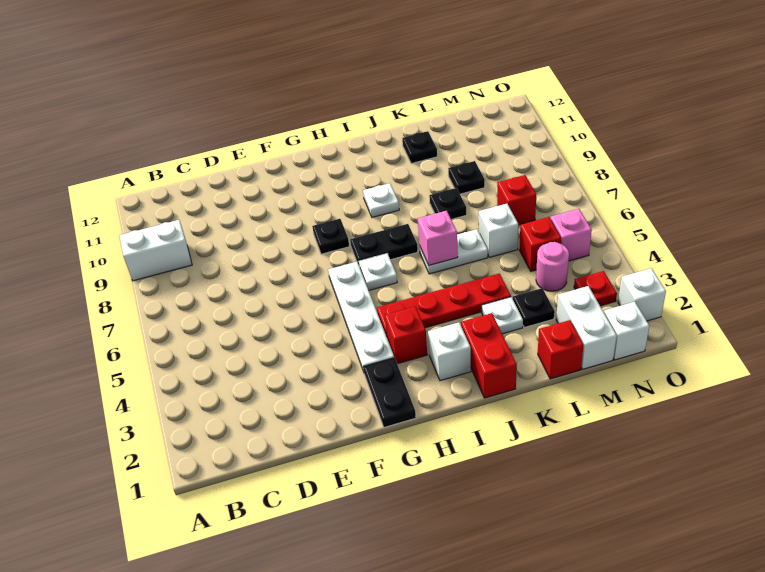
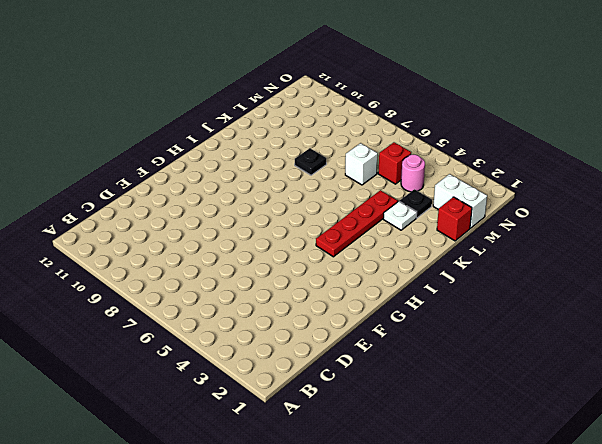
none -> white 1x2 brick [119,220,192,281]
none -> black 1x2 plate [363,358,416,427]
none -> white 1x4 plate [328,262,394,371]

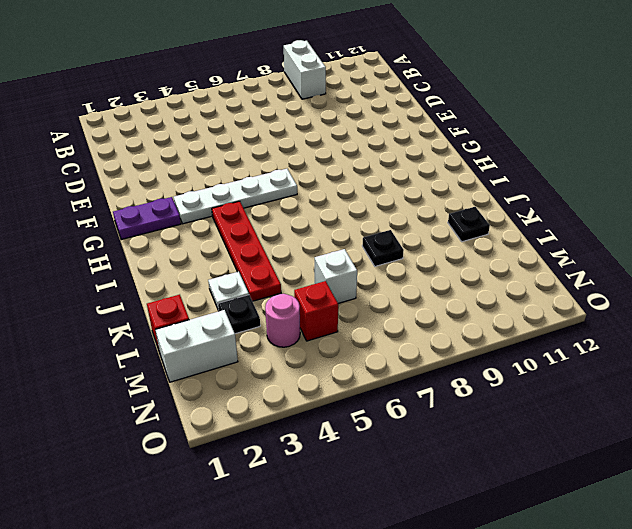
purple 1x2 plate [113,197,181,240] -> black 1x2 plate [363,358,416,427]
none -> black 1x1 plate [312,219,349,254]
none -> red 1x1 brick [385,306,427,364]
none -> white 1x1 plate [359,253,397,290]

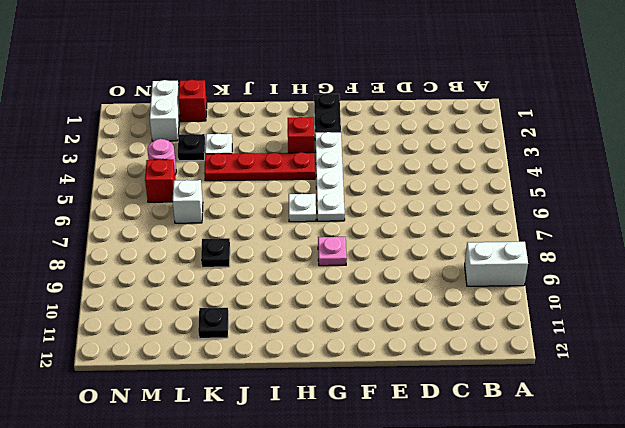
pink 1x1 plate [318,237,347,266] -> black 1x1 plate [312,219,349,254]
none -> black 1x2 plate [350,224,418,265]
none -> white 1x1 brick [428,322,471,381]
none -> white 1x1 plate [363,183,399,217]

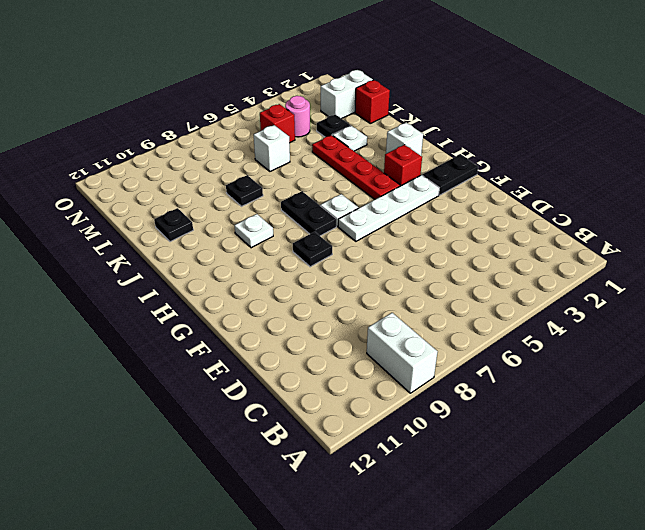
none -> red 1x2 brick [461,313,517,398]
none -> white 1x2 plate [419,229,488,274]
none -> black 1x1 plate [448,161,485,194]

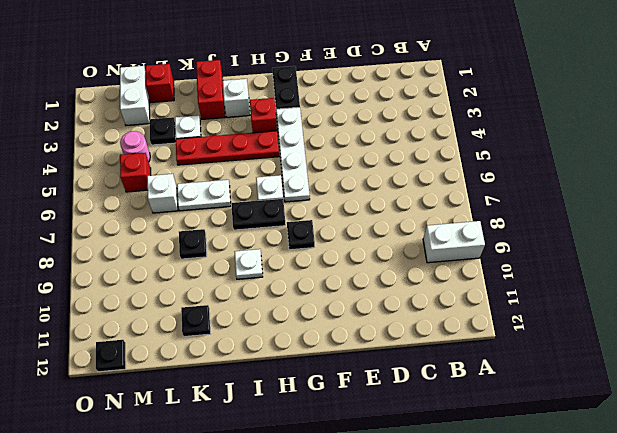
black 1x1 plate [96,340,126,372] -> black 1x1 plate moved to [448,161,485,194]
none -> red 1x1 brick [497,175,536,225]
none -> white 1x1 brick [604,302,649,360]
none -> red 1x1 plate [574,271,617,306]

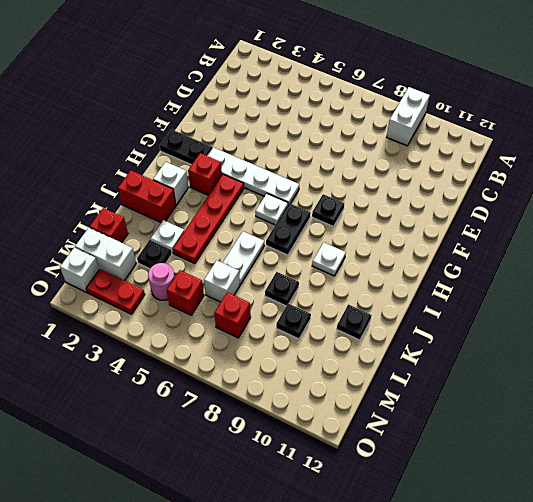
red 1x2 plate [86,269,145,314] -> red 1x1 plate [574,271,617,306]
none -> pink 1x1 brick [550,209,592,261]
none -> white 1x1 brick [618,268,666,321]
none -> pink 1x1 brick [418,211,458,265]

